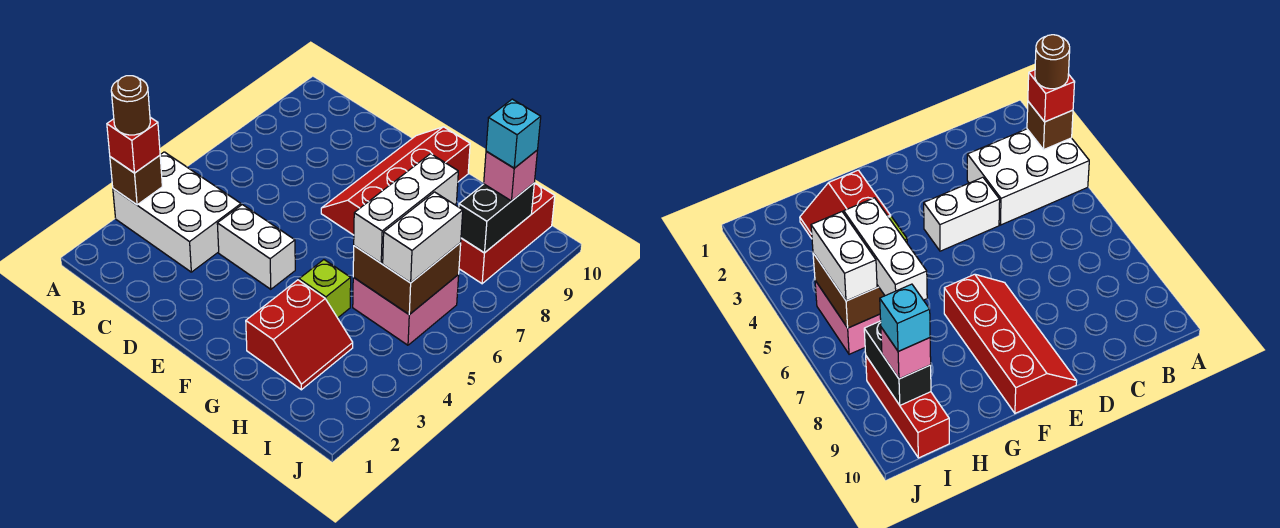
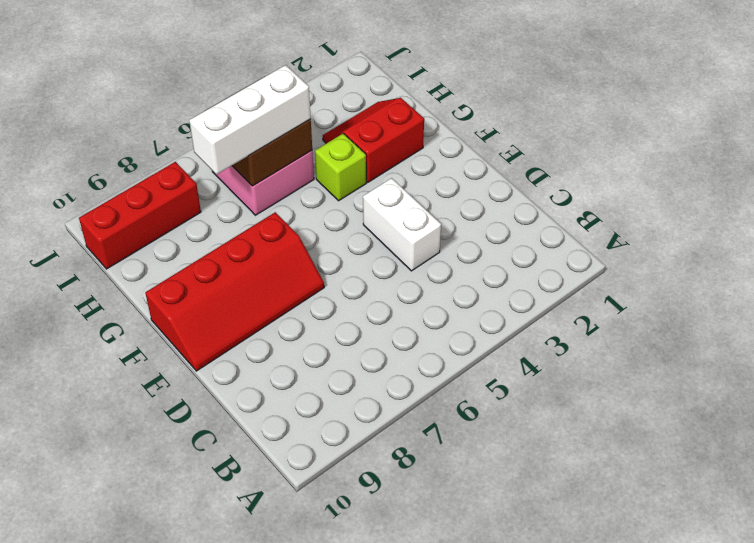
none -> white 2x3 brick [113,152,241,272]
none -> brown 1x1 brick [110,155,162,205]
none -> black 1x2 brick [459,183,534,253]

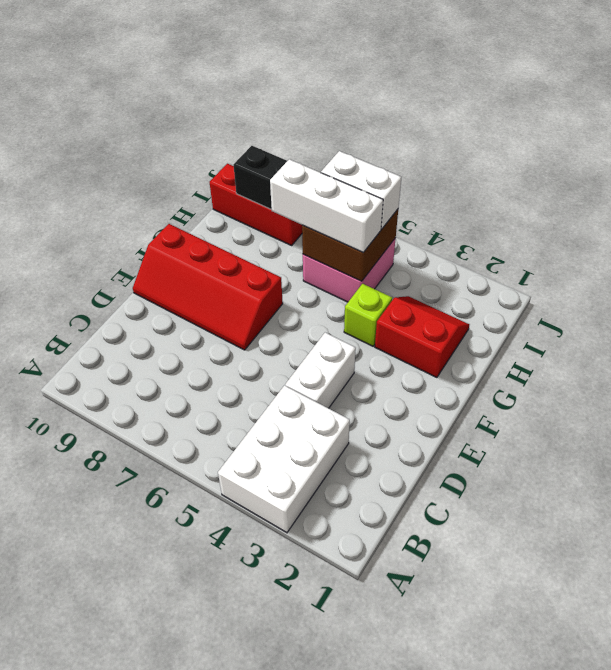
none -> brown 1x1 brick [110,155,162,205]
none -> red 1x1 brick [107,117,160,173]
none -> pink 1x1 brick [484,150,538,201]

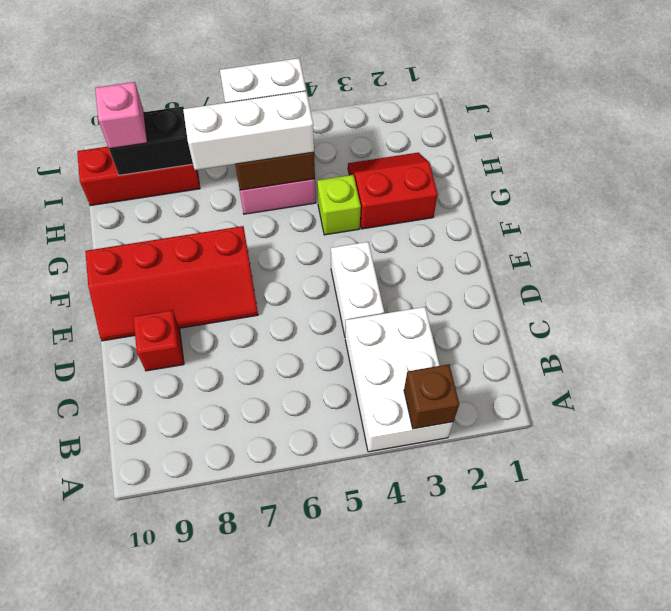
red 1x1 brick [133,310,184,371] -> red 1x1 brick moved to [107,117,160,173]
none -> brown 1x1 round brick [111,76,150,135]
none -> cyan 1x1 brick [486,99,541,168]

